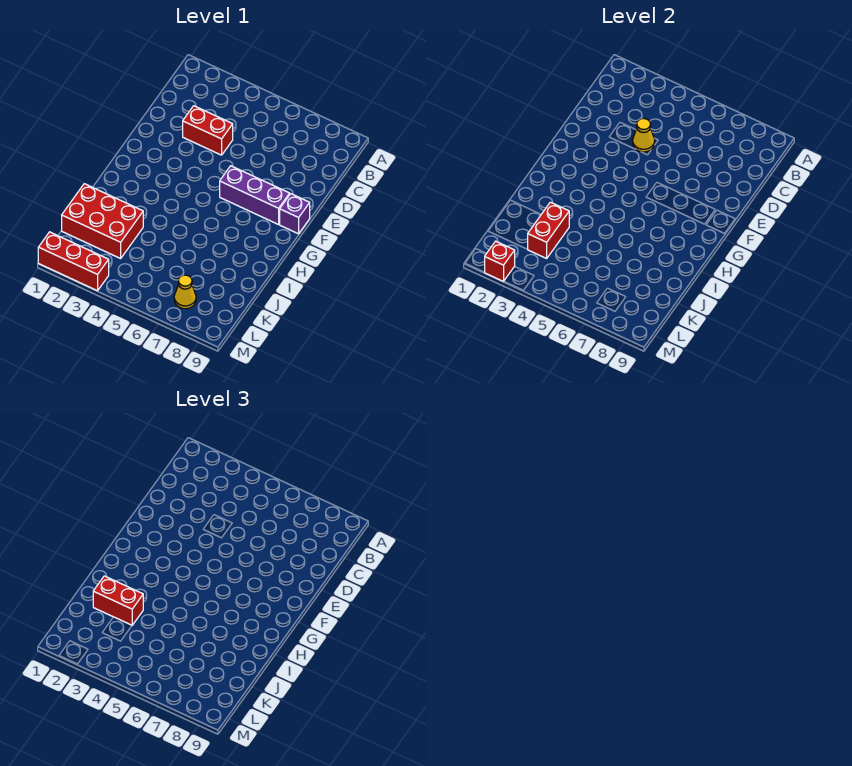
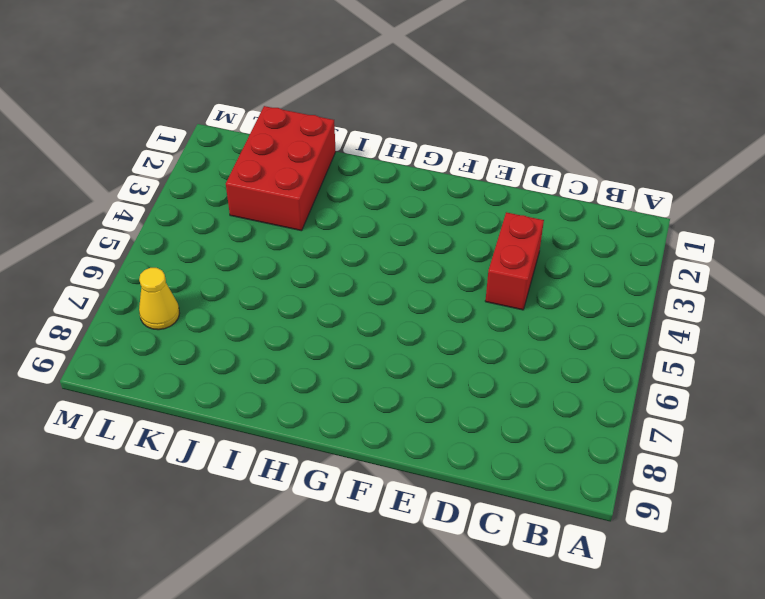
none -> purple 1x3 brick [220,166,290,224]
none -> purple 1x1 brick [280,194,310,234]

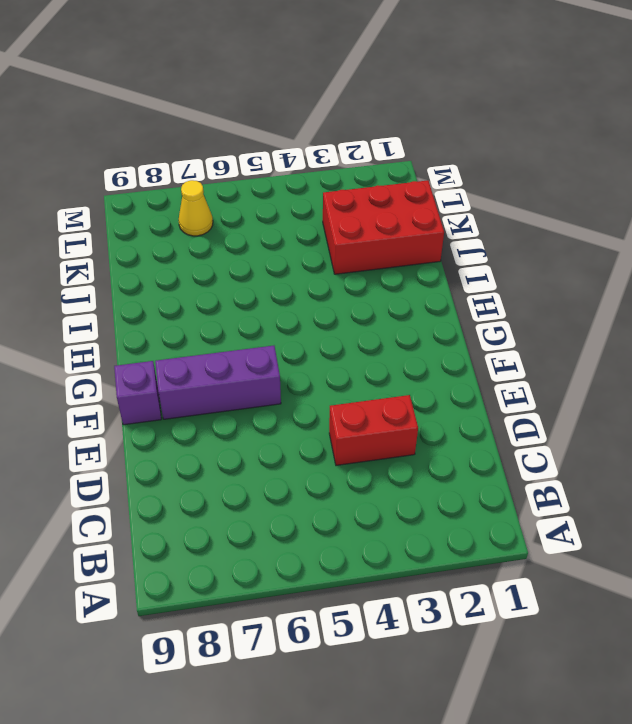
none -> red 1x3 brick [38,232,109,291]
none -> yellow 1x1 cone [633,118,655,152]

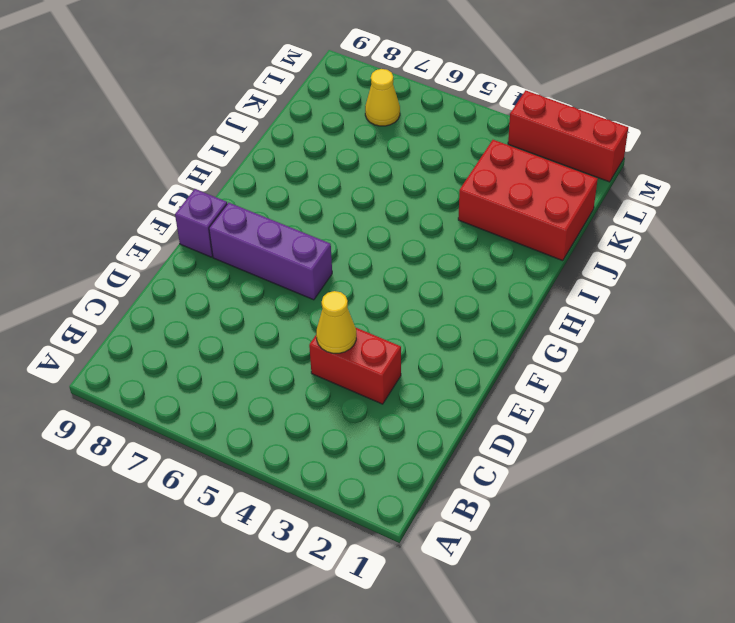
none -> red 1x2 brick [528,202,569,258]
none -> red 1x1 brick [485,241,515,281]

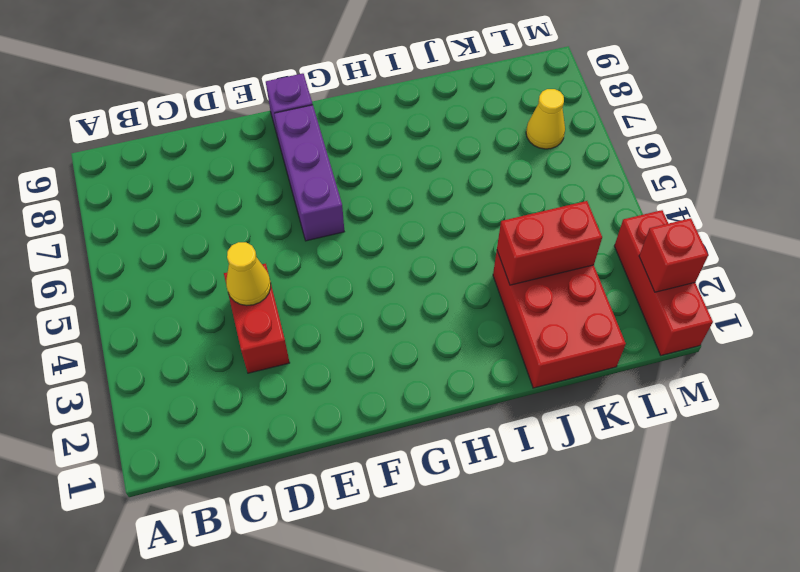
none -> red 1x2 brick [93,576,143,625]

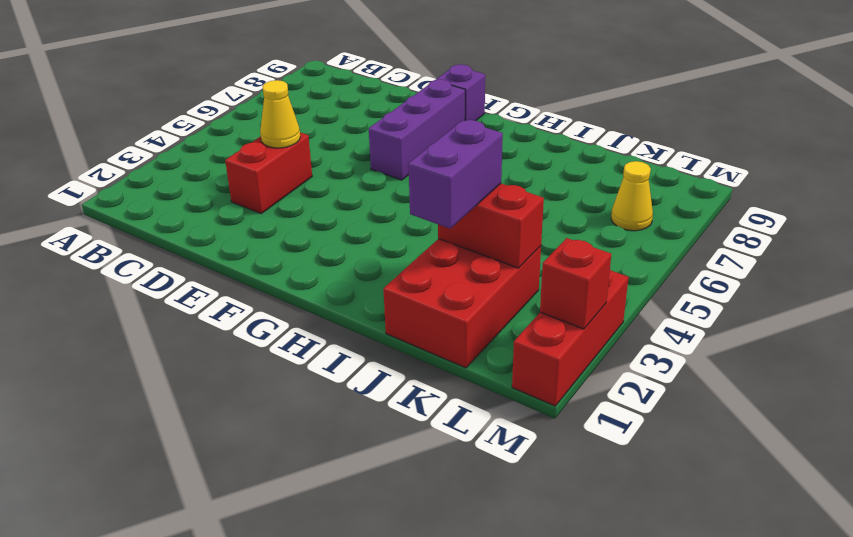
purple 1x2 brick [408,120,503,229] -> red 1x2 brick [93,576,143,625]

